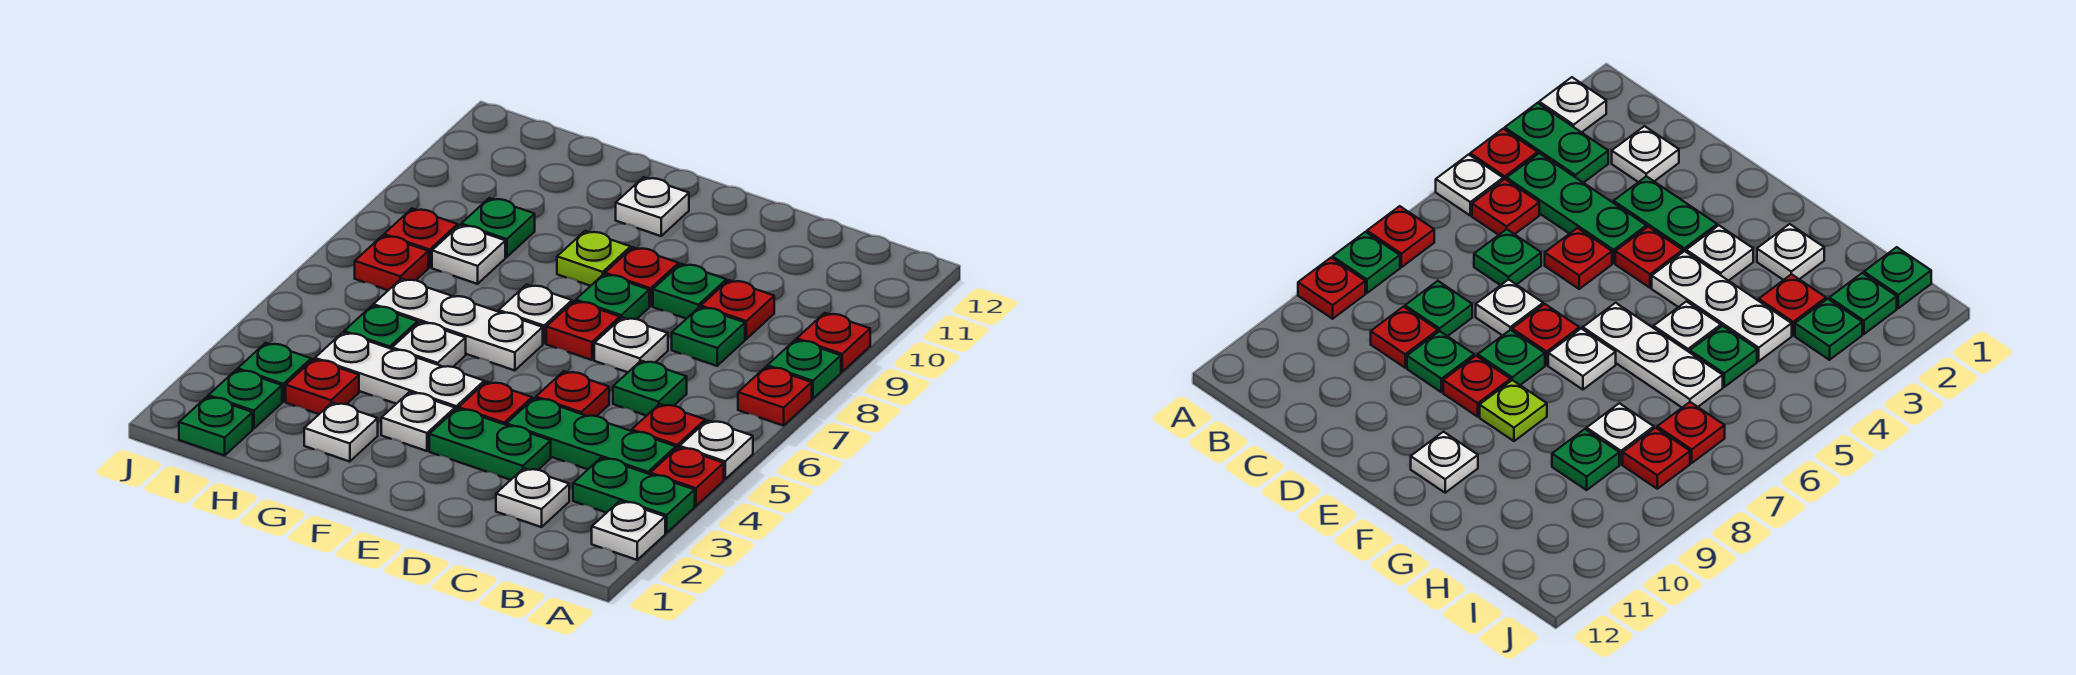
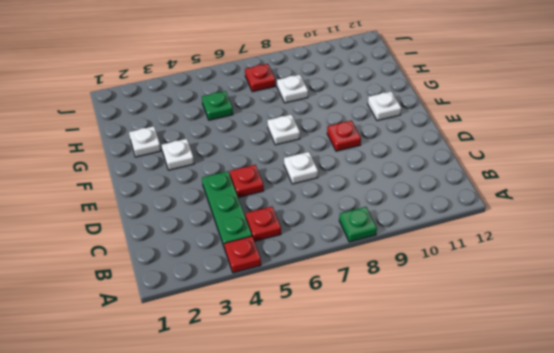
none -> white 1x1 plate [592,501,665,560]
none -> green 1x2 plate [573,458,695,533]
none -> white 1x1 plate [680,420,753,479]
none -> red 1x1 plate [738,367,812,426]

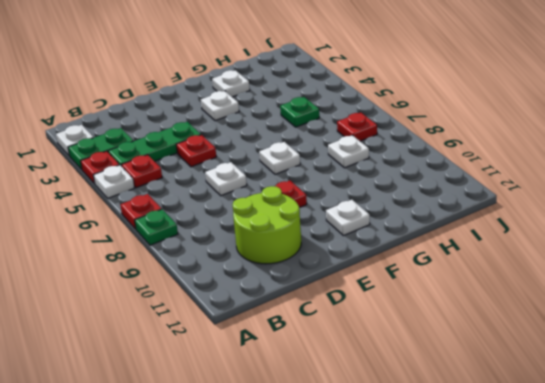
lime 2x2 round brick [232,186,301,264] -> none
none -> red 1x1 plate [797,313,870,372]
none -> white 1x1 plate [496,468,569,527]
none -> green 1x1 plate [613,361,687,416]
none -> green 1x1 plate [672,307,745,366]

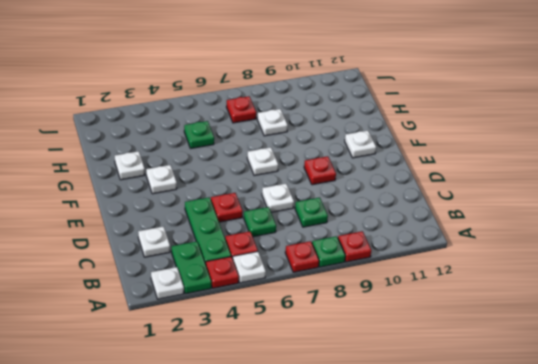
none -> red 1x1 plate [701,280,774,339]
none -> green 1x2 plate [429,408,551,480]
none -> green 1x1 plate [653,264,726,319]
none -> red 1x1 plate [459,382,532,425]

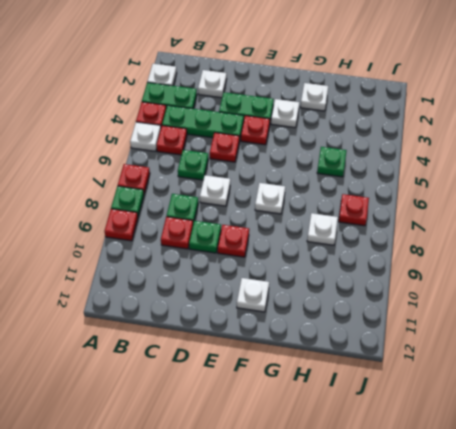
none -> red 1x1 plate [546,301,620,360]
none -> green 1x1 plate [576,274,649,319]
none -> white 1x3 plate [315,333,484,410]
none -> white 1x3 plate [373,279,543,370]

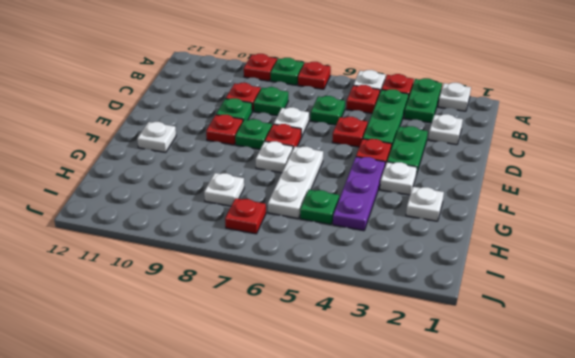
purple 1x3 plate [333,157,385,231] -> white 1x3 plate [315,333,484,410]
none -> lime 1x1 plate [557,231,631,286]
none -> white 1x1 plate [392,322,466,367]
none -> red 1x1 plate [286,359,359,414]
none -> green 1x1 plate [461,198,535,257]

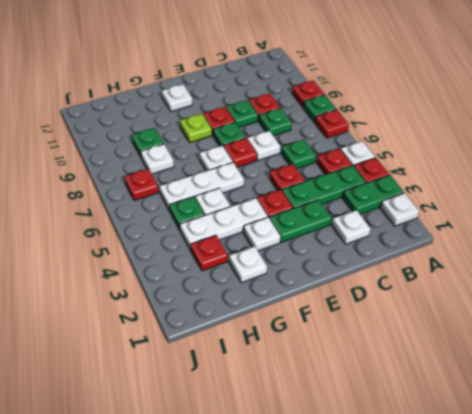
none -> green 1x1 plate [179,397,253,455]
none -> green 1x1 plate [208,370,282,429]
none -> green 1x1 plate [238,343,311,402]
none -> red 1x1 plate [384,209,458,267]

